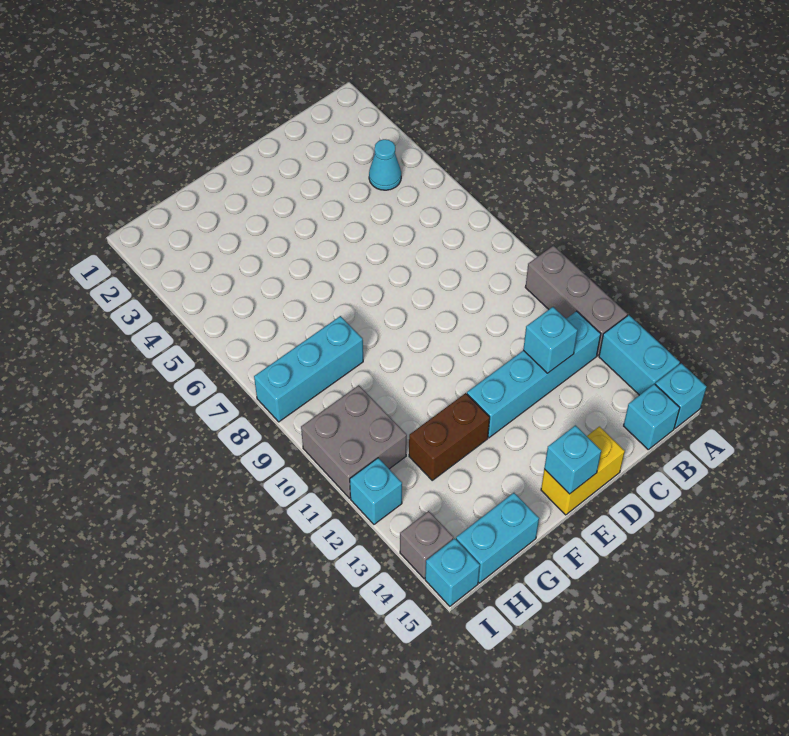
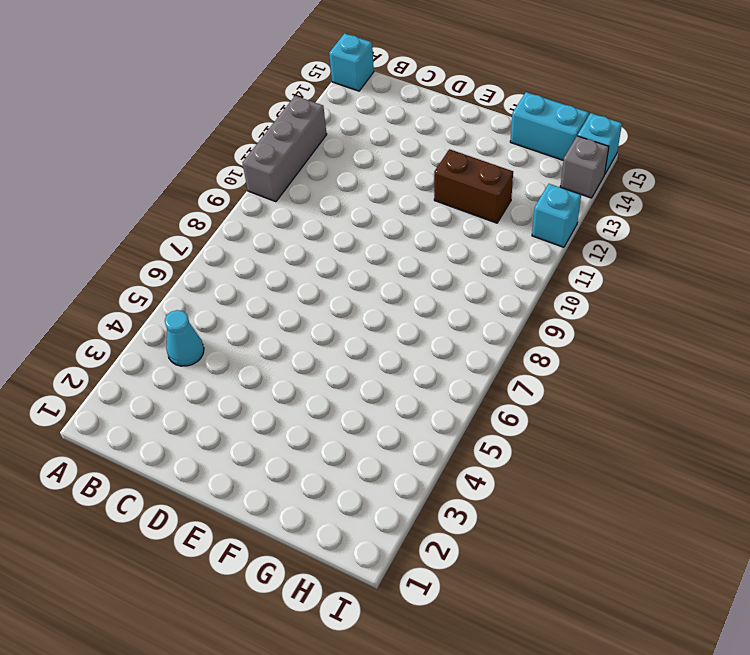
none -> cyan 1x2 brick [599,315,680,395]
none -> cyan 1x4 brick [467,311,601,438]
none -> cyan 1x1 brick [624,384,680,449]

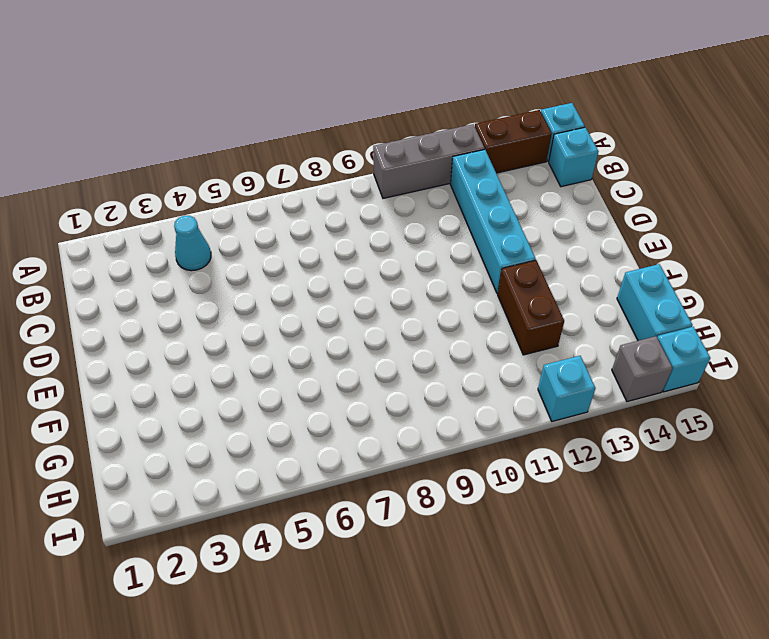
brown 1x2 brick [475,110,552,173] -> cyan 1x2 brick [599,315,680,395]
none -> yellow 1x2 brick [541,427,625,515]
none -> cyan 1x3 brick [254,316,363,422]
none -> grey 2x2 brick [301,385,407,498]

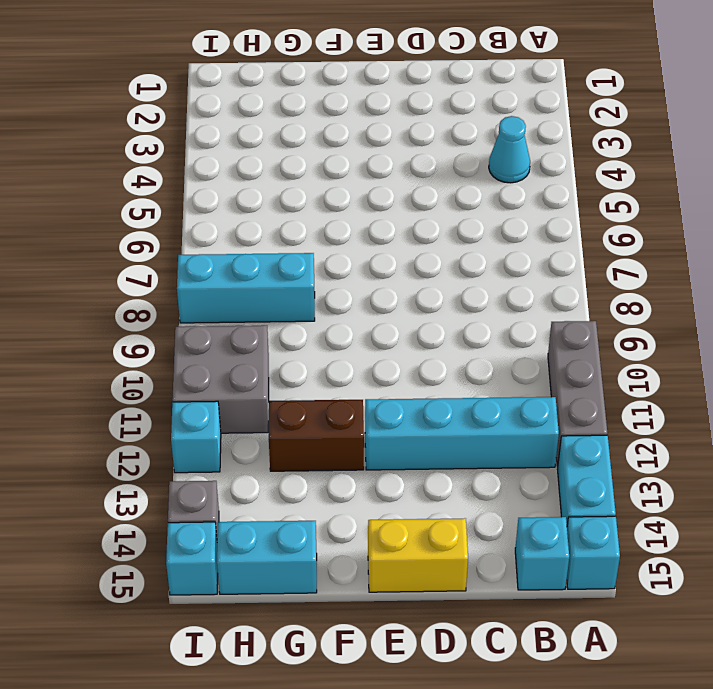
none -> cyan 1x1 brick [523,307,578,373]
none -> cyan 1x1 brick [544,425,601,494]

